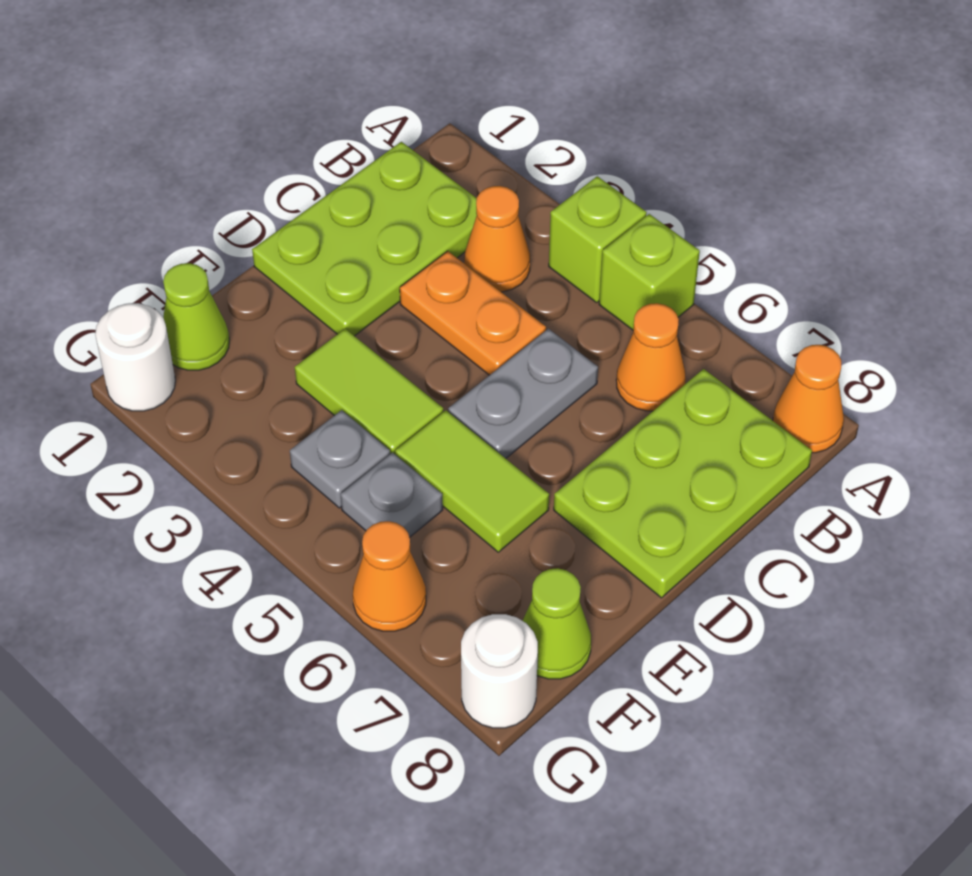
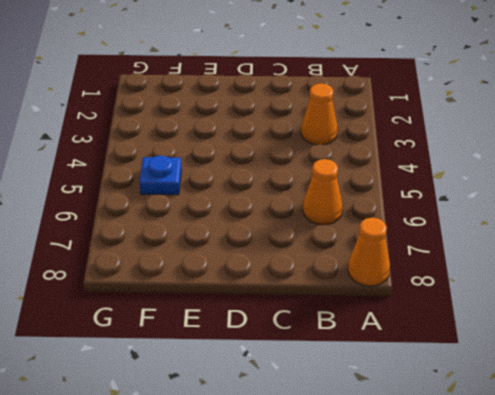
blue 1x1 plate [139,156,181,195] -> grey 1x1 plate [340,453,443,537]
none -> lime 1x1 brick [549,176,647,303]
none -> lime 1x1 brick [599,214,700,330]
none -> lime 2x3 plate [252,142,477,336]

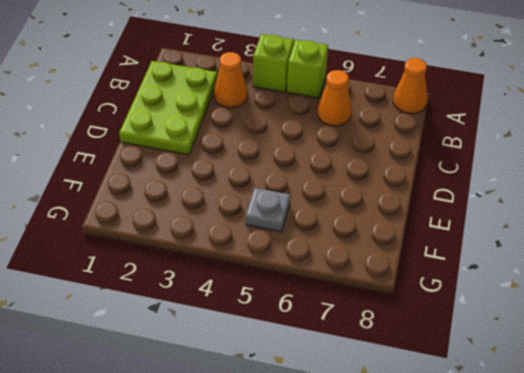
none -> lime 2x3 plate [554,369,812,598]
none -> orange 1x2 plate [400,251,546,375]
none -> grey 1x2 plate [448,329,598,458]

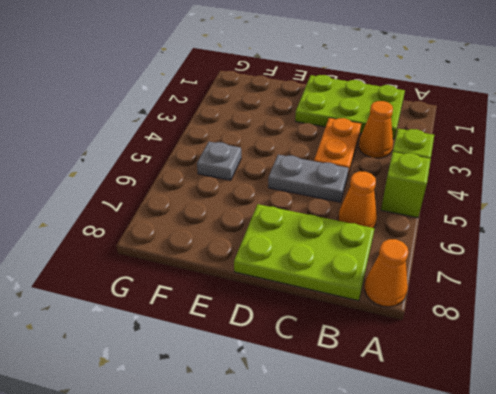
none -> lime 1x2 tile [295,329,443,454]
none -> lime 1x2 tile [395,410,549,552]
none -> lime 1x1 cone [163,263,229,370]

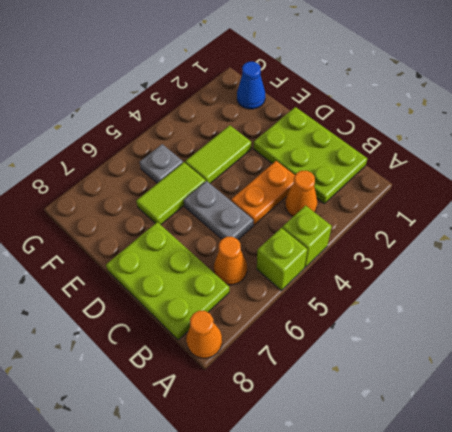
blue 1x1 cone [237,62,265,109] -> lime 1x1 cone [163,263,229,370]
none -> grey 1x1 plate [290,410,390,508]
none -> lime 1x1 cone [523,568,591,679]
none -> white 1x1 round brick [95,303,175,411]

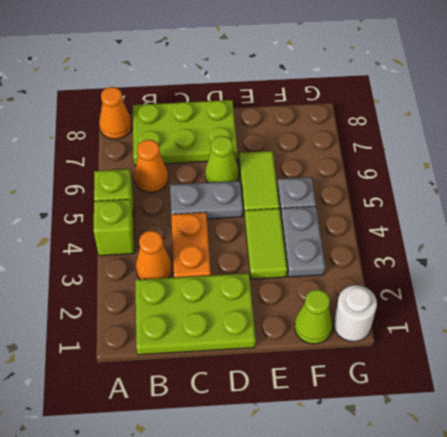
lime 1x1 cone [205,136,239,183] -> lime 1x1 cone moved to [523,568,591,679]
grey 1x2 plate [281,206,325,277] -> grey 1x1 plate [290,410,390,508]
none -> orange 1x1 cone [353,521,426,631]
none -> white 1x1 round brick [461,614,538,728]

